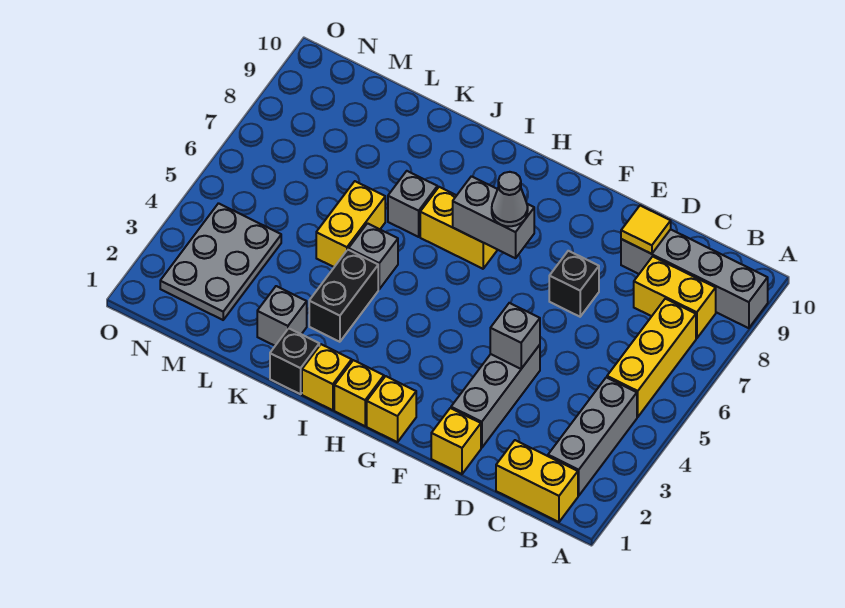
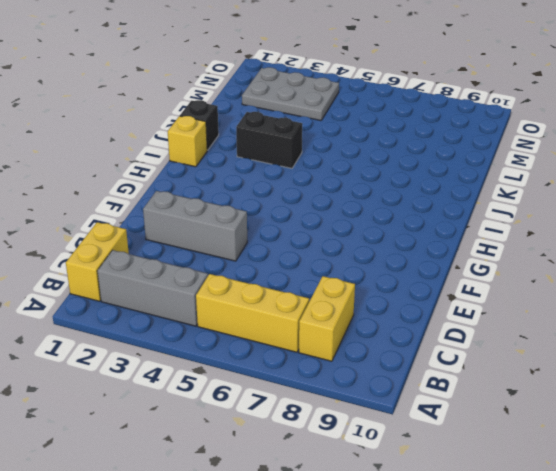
none -> grey 1x4 brick [621,229,768,328]
none -> yellow 1x1 brick [431,408,481,474]
none -> black 1x1 brick [549,251,599,317]

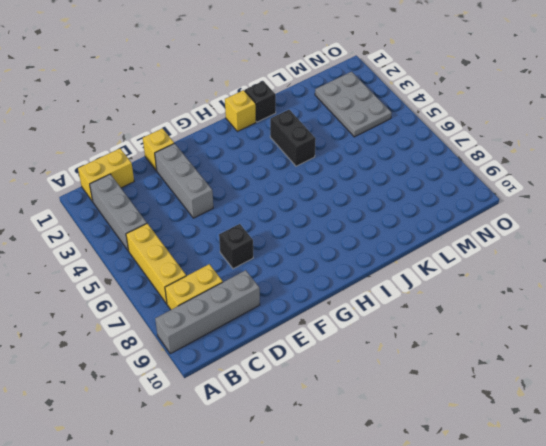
none -> yellow 1x1 brick [367,376,416,442]
none -> yellow 1x1 brick [334,360,384,426]
none -> yellow 1x2 brick [420,187,497,269]

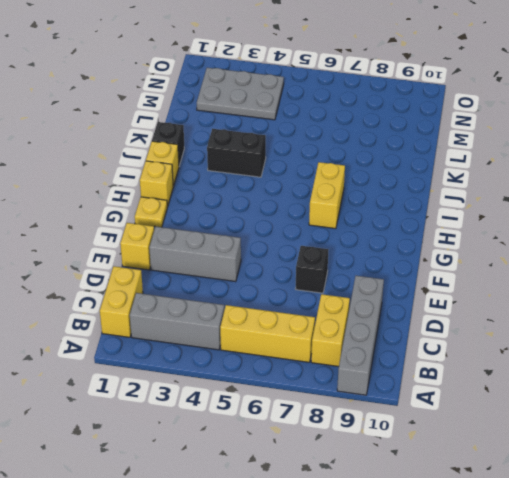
yellow 1x1 plate [135,197,167,227] -> yellow 1x1 brick [367,376,416,442]
none -> grey 1x1 brick [349,223,398,289]
none -> grey 1x1 brick [388,171,437,237]
none -> grey 1x1 brick [257,286,307,346]

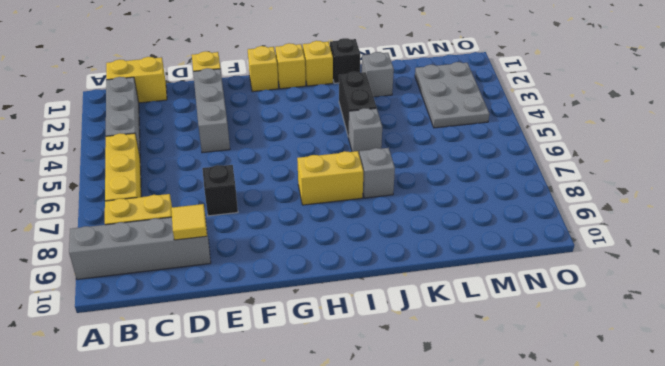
none -> yellow 1x2 brick [316,181,385,267]
none -> grey 1x1 brick [490,303,540,369]
none -> grey 1x2 brick [453,176,534,258]

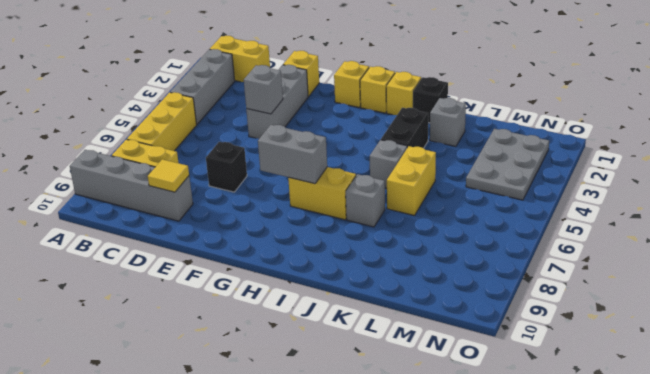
none -> grey 1x1 cone [492,172,528,226]

